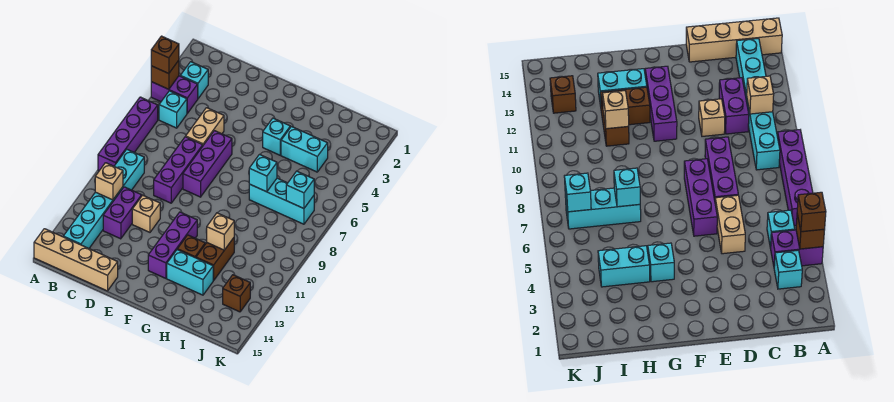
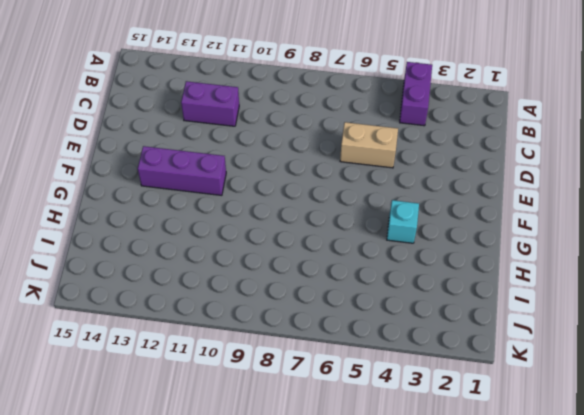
none -> purple 1x4 brick [98,97,158,171]
none -> tan 1x4 brick [34,229,118,291]
none -> cyan 1x1 brick [181,62,208,98]

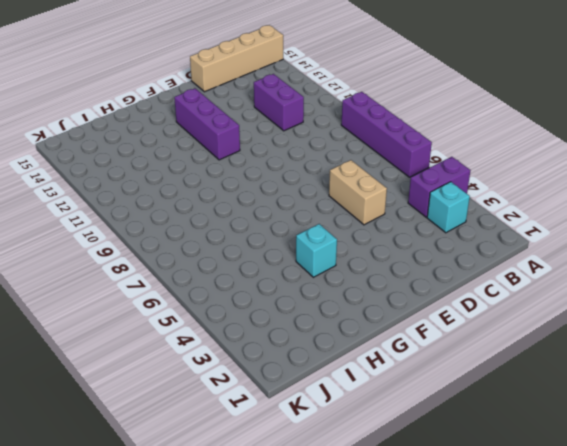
none -> cyan 1x1 brick [159,91,187,128]
none -> cyan 1x6 brick [63,149,144,248]
none -> purple 1x3 brick [154,137,203,203]

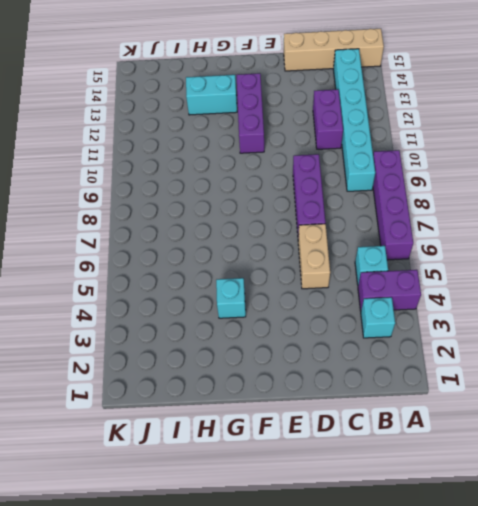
none -> tan 1x1 brick [132,195,160,232]
none -> purple 1x3 brick [183,131,232,197]
none -> brown 1x1 brick [177,235,205,258]

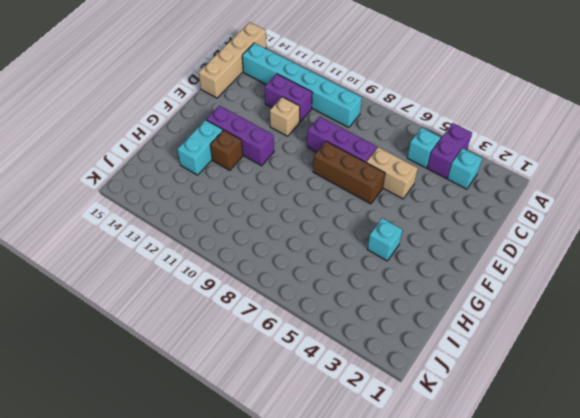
brown 1x3 brick [313,141,385,204] -> purple 1x3 brick [183,131,232,197]
none -> purple 1x4 brick [98,97,158,171]
none -> cyan 1x2 brick [281,126,328,172]
none -> cyan 1x3 brick [249,178,314,224]

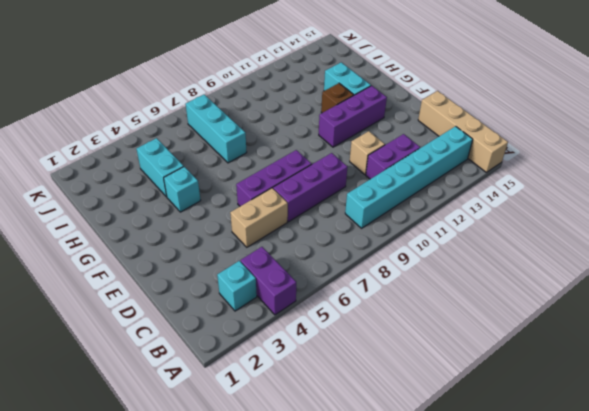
none -> purple 1x4 brick [98,97,158,171]
none -> cyan 1x1 brick [159,91,187,128]
none -> brown 1x2 brick [196,238,234,280]

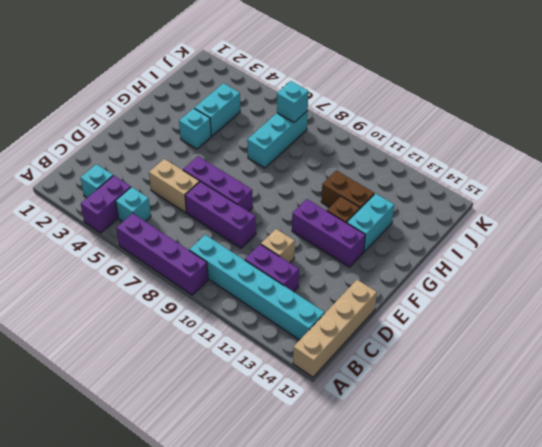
none -> brown 1x1 brick [223,275,250,312]
none -> brown 1x1 brick [151,60,179,89]
none -> tan 1x1 brick [95,163,123,200]

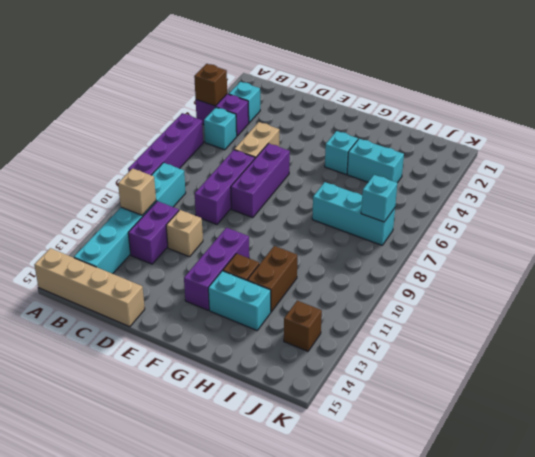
none -> cyan 1x1 brick [249,155,277,192]
none -> tan 1x1 brick [206,213,234,250]
none -> brown 1x1 brick [151,36,179,74]

